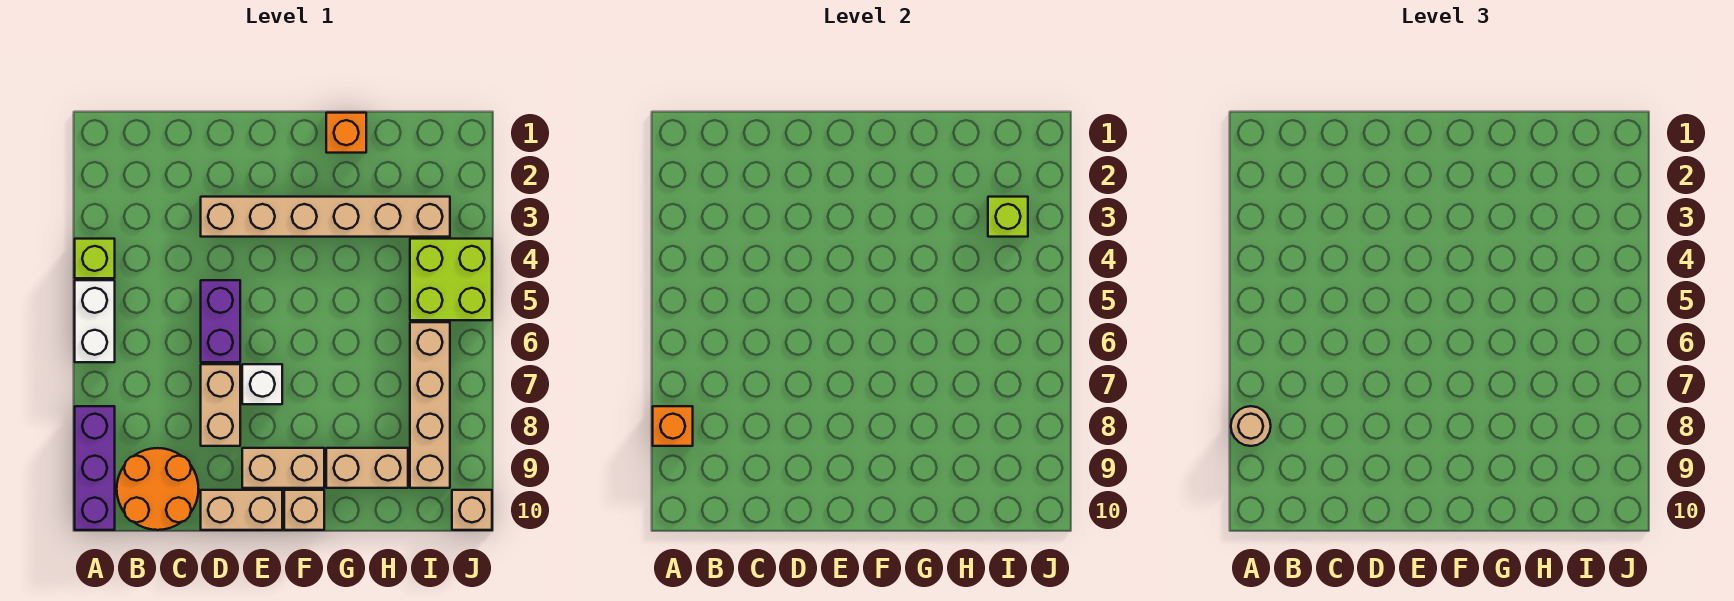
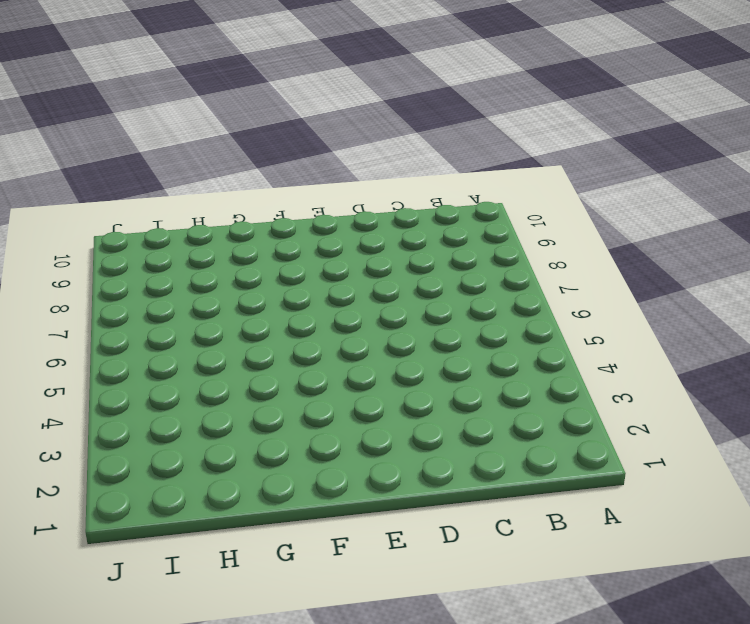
none -> lime 1x1 brick [75,239,115,278]
none -> white 1x2 brick [75,280,115,362]
none -> purple 1x3 brick [75,406,115,530]

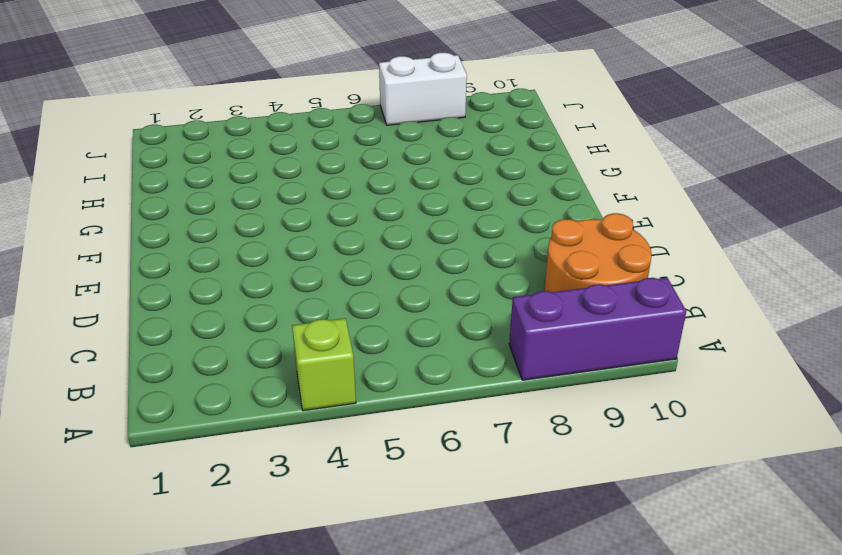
white 1x2 brick [379,53,467,125] -> white 1x2 brick moved to [75,280,115,362]
none -> tan 1x6 brick [201,197,450,237]
none -> purple 1x2 brick [201,280,240,362]
none -> tan 1x2 brick [201,364,240,446]

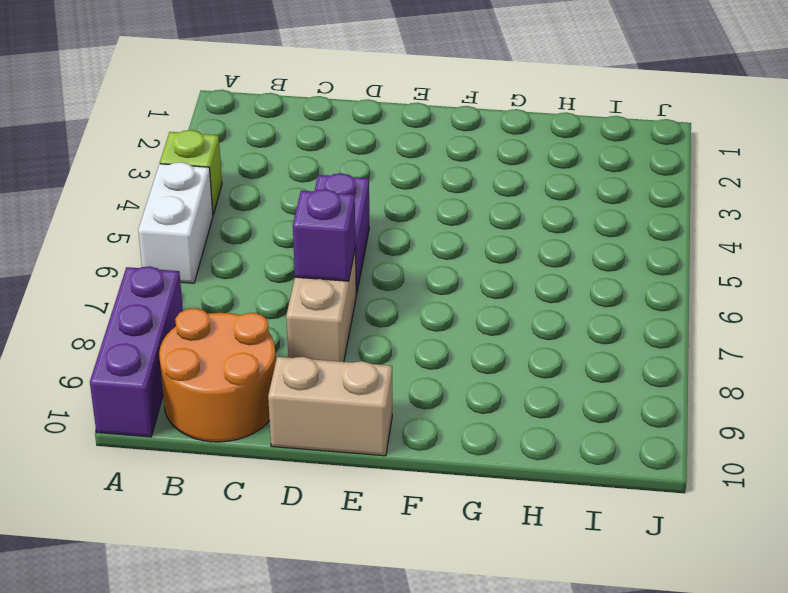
purple 1x1 brick [293,189,356,281] -> none
none -> tan 1x6 brick [201,197,450,237]
none -> white 1x1 brick [242,364,282,404]
none -> tan 1x2 brick [242,448,324,488]

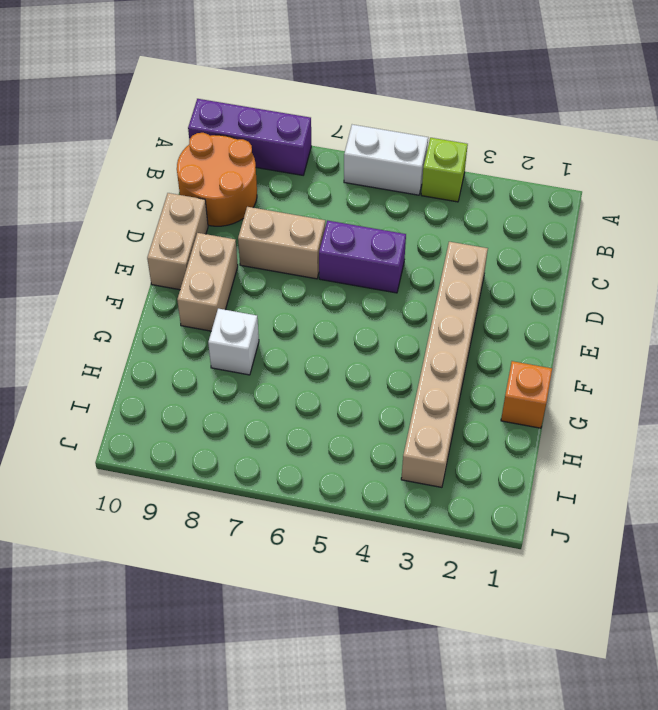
white 1x1 brick [208,309,259,375] -> white 1x1 brick moved to [242,364,282,404]
none -> tan 1x1 brick [284,490,324,530]
none -> tan 1x2 brick [326,448,408,488]
none -> lime 2x2 brick [410,239,492,320]

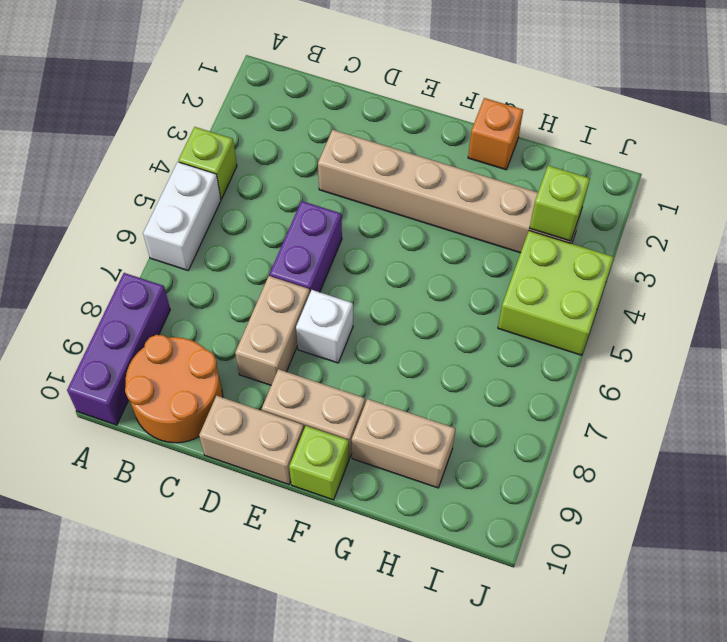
lime 1x1 brick [289,426,349,500] -> tan 1x1 brick [284,490,324,530]
none -> tan 1x4 brick [410,322,450,488]
none -> tan 1x1 brick [452,490,492,530]
none -> orange 1x1 brick [653,406,693,446]

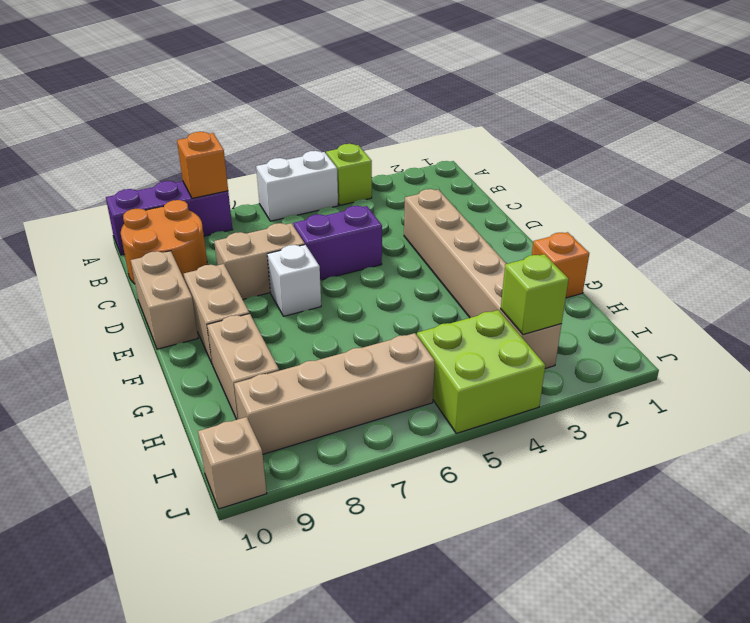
none -> tan 1x1 brick [284,490,324,530]
none -> tan 1x1 round brick [1231,406,1271,446]

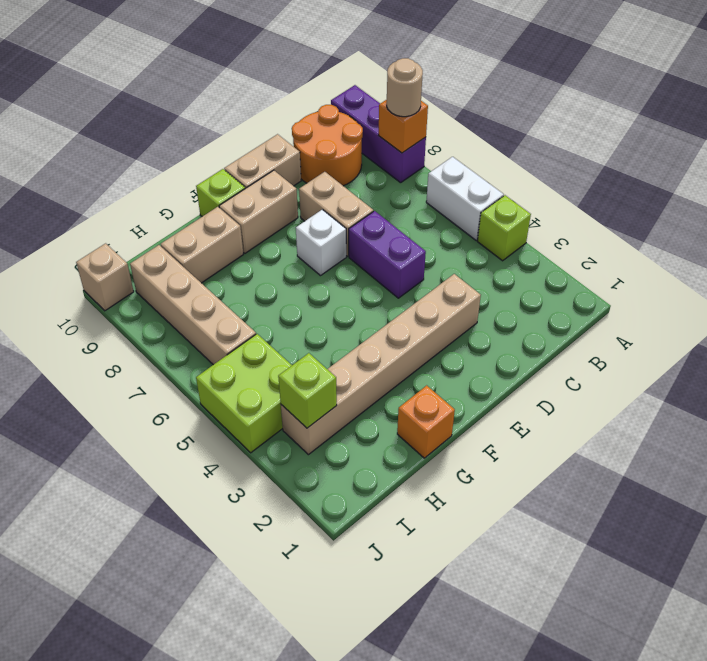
lime 1x1 brick [196,169,245,216] -> tan 1x1 brick [284,490,324,530]

